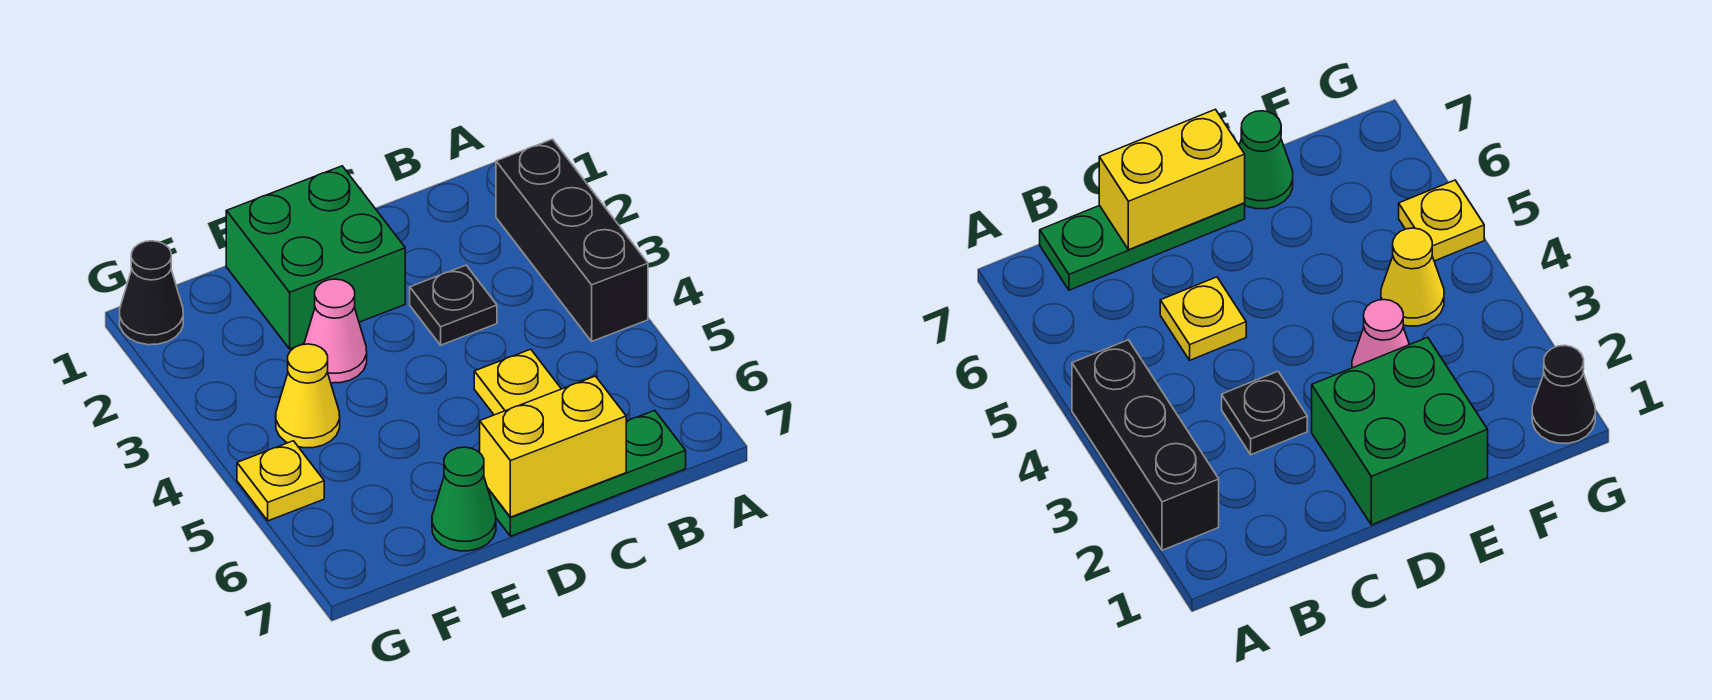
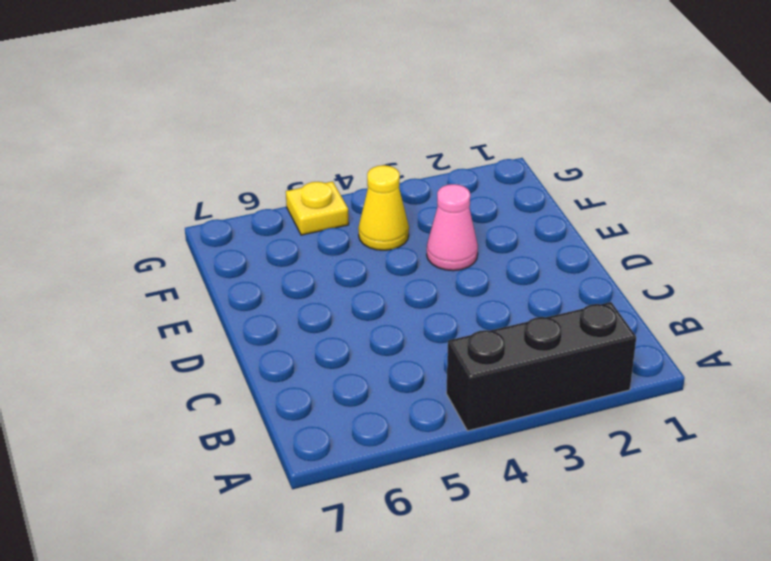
none -> green 1x3 plate [488,410,686,536]
none -> black 1x1 plate [410,265,497,345]

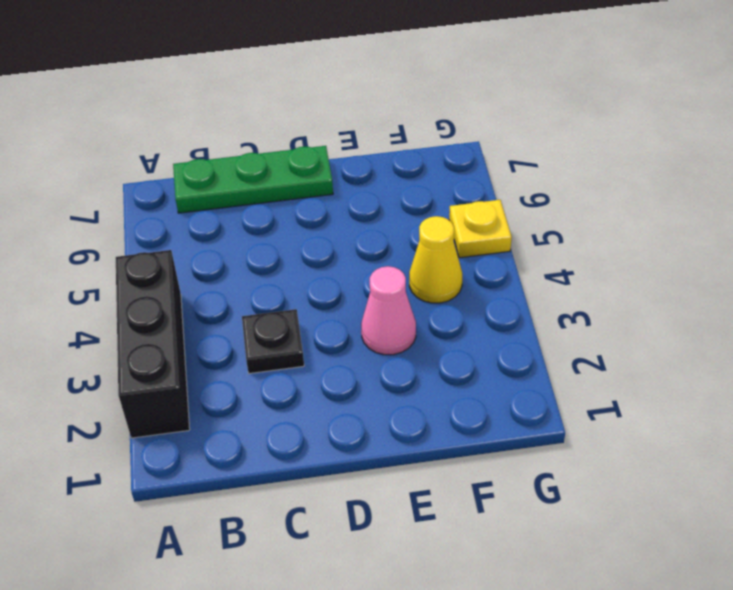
none -> yellow 1x1 plate [474,349,561,415]
none -> green 2x2 brick [226,166,405,349]

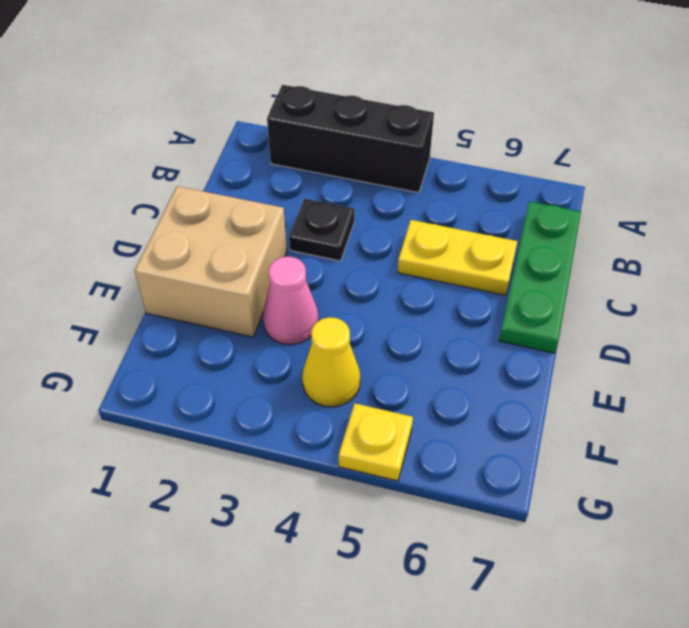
yellow 1x2 plate [398,220,518,295] -> yellow 1x1 plate [474,349,561,415]
tan 2x2 brick [135,186,287,337] -> green 2x2 brick [226,166,405,349]
none -> green 1x1 cone [432,447,496,551]
none -> black 1x1 cone [120,241,183,345]

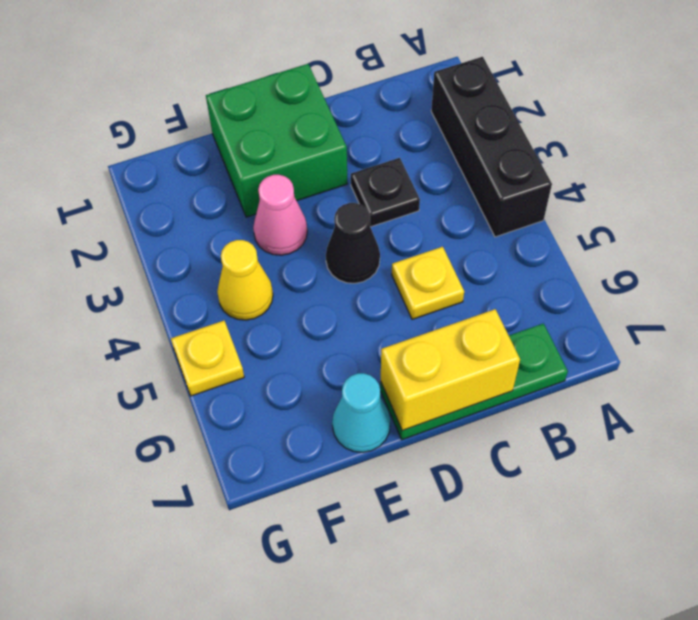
black 1x1 cone [326,203,380,283] -> black 1x1 cone moved to [120,241,183,345]
cyan 1x1 cone [332,373,390,452] -> green 1x1 cone [432,447,496,551]

